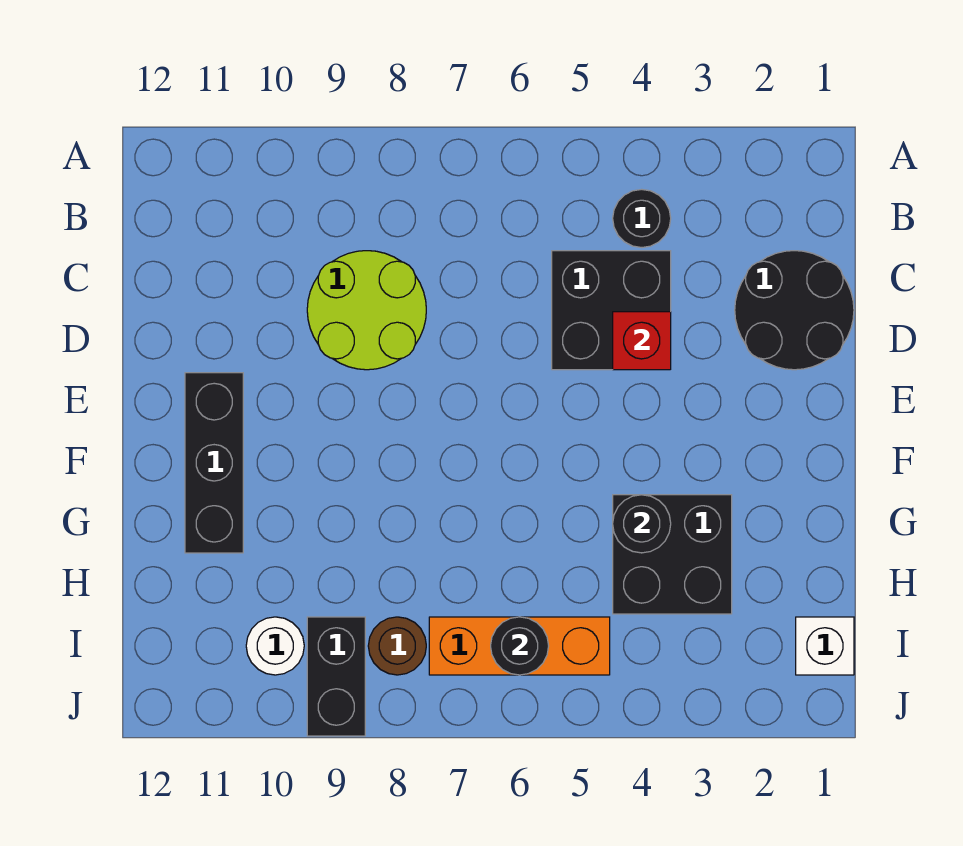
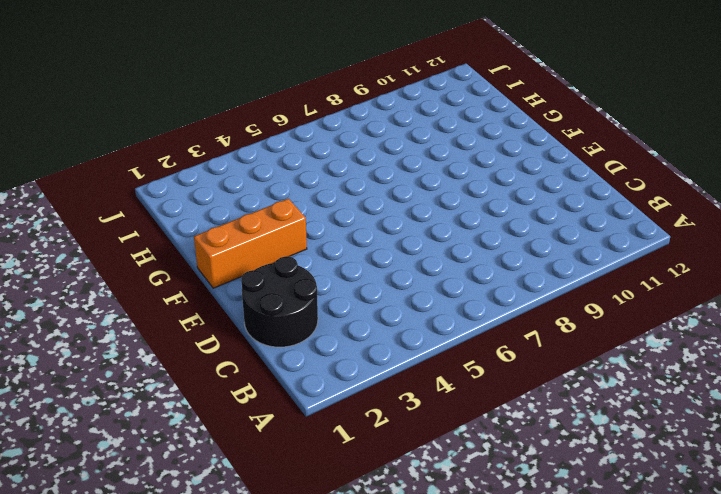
orange 1x3 brick [194,199,307,288] -> orange 1x3 brick moved to [429,617,610,675]
none -> black 1x1 round brick [613,189,671,248]
none -> black 2x2 brick [552,251,671,370]
none -> lime 2x2 round brick [307,251,426,370]

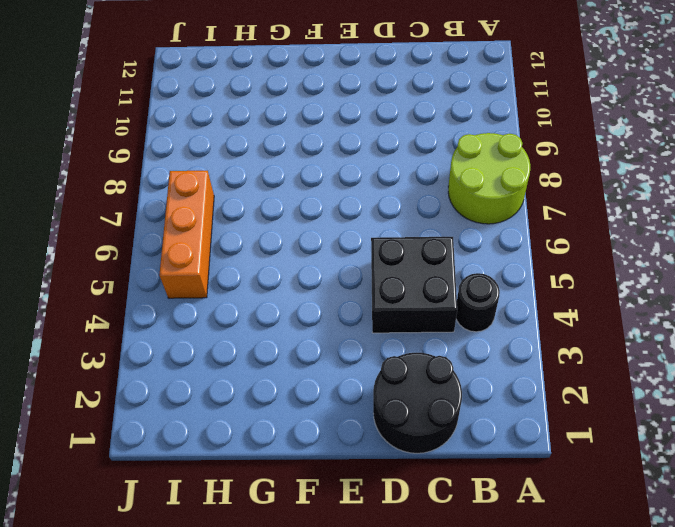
lime 2x2 round brick [448,133,530,224] -> lime 2x2 round brick moved to [307,251,426,370]
none -> black 1x3 brick [185,373,243,553]
none -> black 2x2 brick [613,495,732,614]
none -> white 1x1 brick [796,617,854,675]

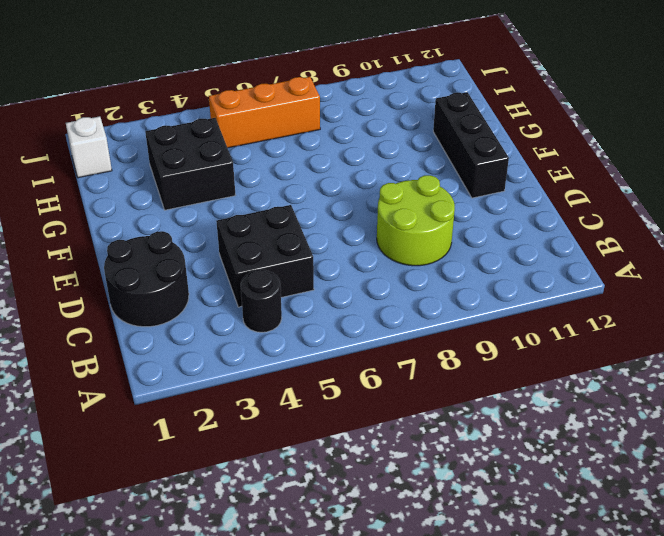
none -> brown 1x1 round brick [368,617,426,675]
none -> black 1x2 brick [307,617,365,736]
none -> white 1x1 round brick [246,617,304,675]

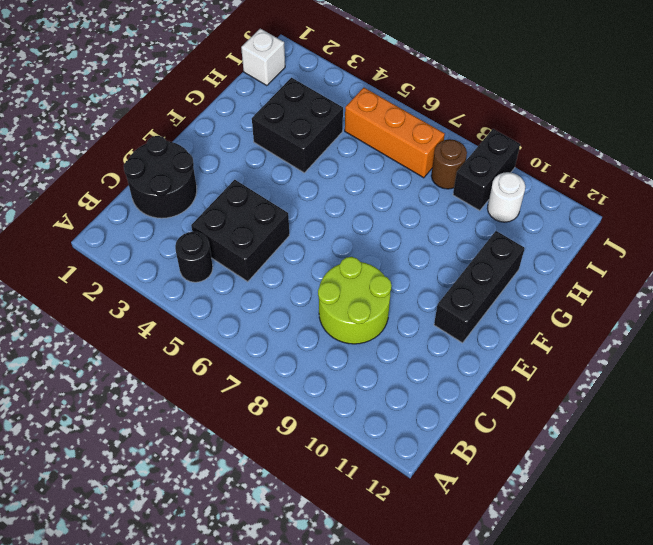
none -> red 1x1 brick [613,312,671,370]
none -> black 1x1 round brick [613,495,671,553]
none -> black 1x1 round brick [491,617,549,675]

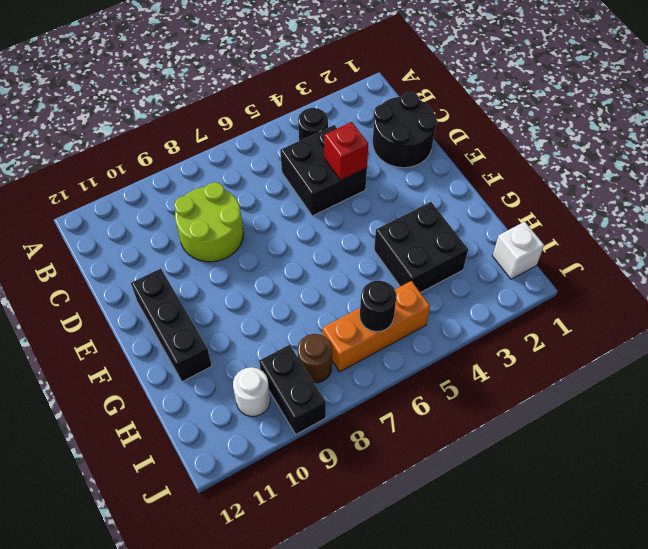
none -> black 1x1 round brick [613,495,671,553]

